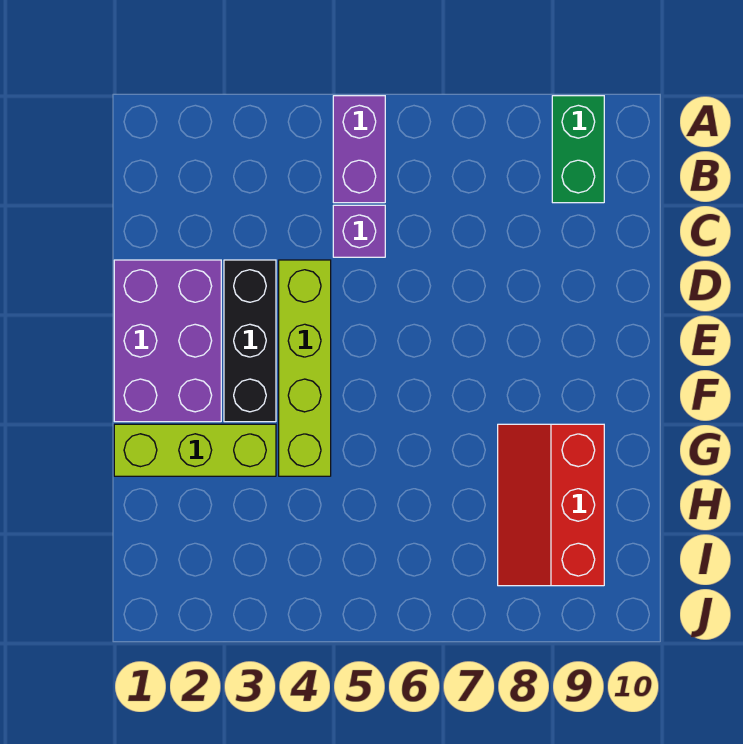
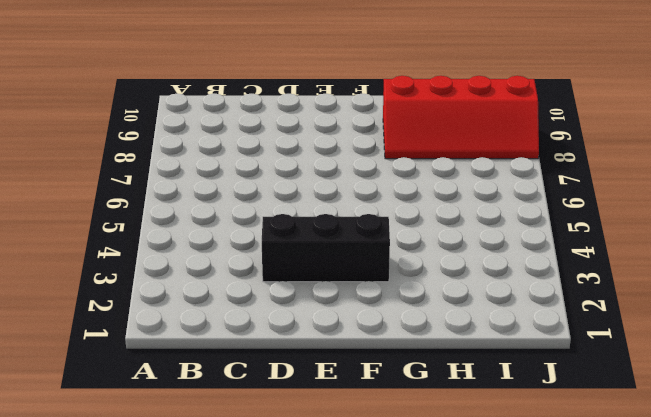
red 2x4 slope [383,76,539,159] -> red 2x3 slope [498,424,604,586]
none -> purple 1x2 brick [333,96,385,203]
none -> green 1x2 brick [552,96,604,203]

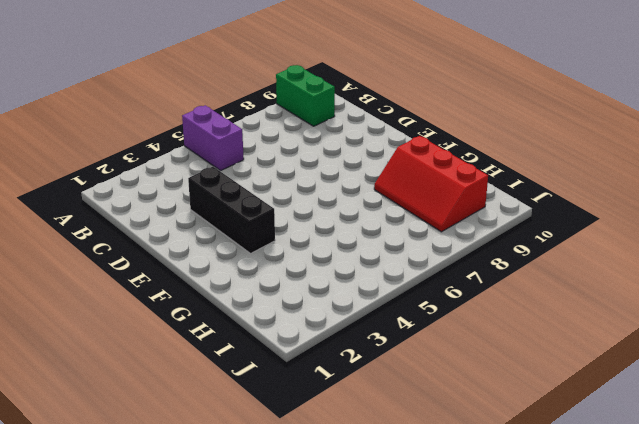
none -> purple 1x1 brick [333,205,385,257]
none -> purple 2x3 brick [114,260,221,422]

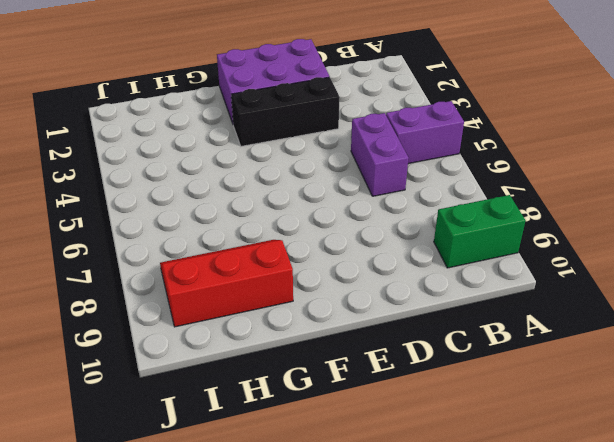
purple 1x2 brick [351,113,408,196] -> purple 1x1 brick [333,205,385,257]
none -> lime 1x4 brick [279,260,331,476]
none -> lime 1x3 brick [114,424,276,476]

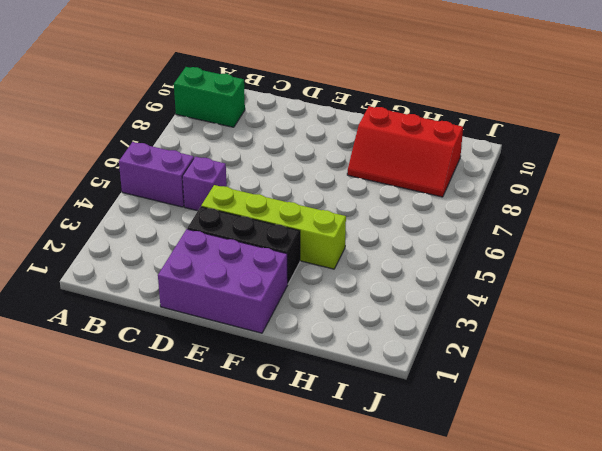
none -> lime 1x3 brick [114,424,276,476]

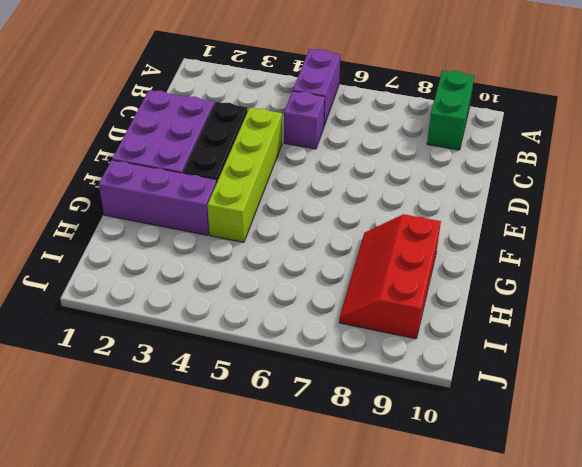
purple 1x3 brick [99,160,217,235] -> lime 1x3 brick [114,424,276,476]

